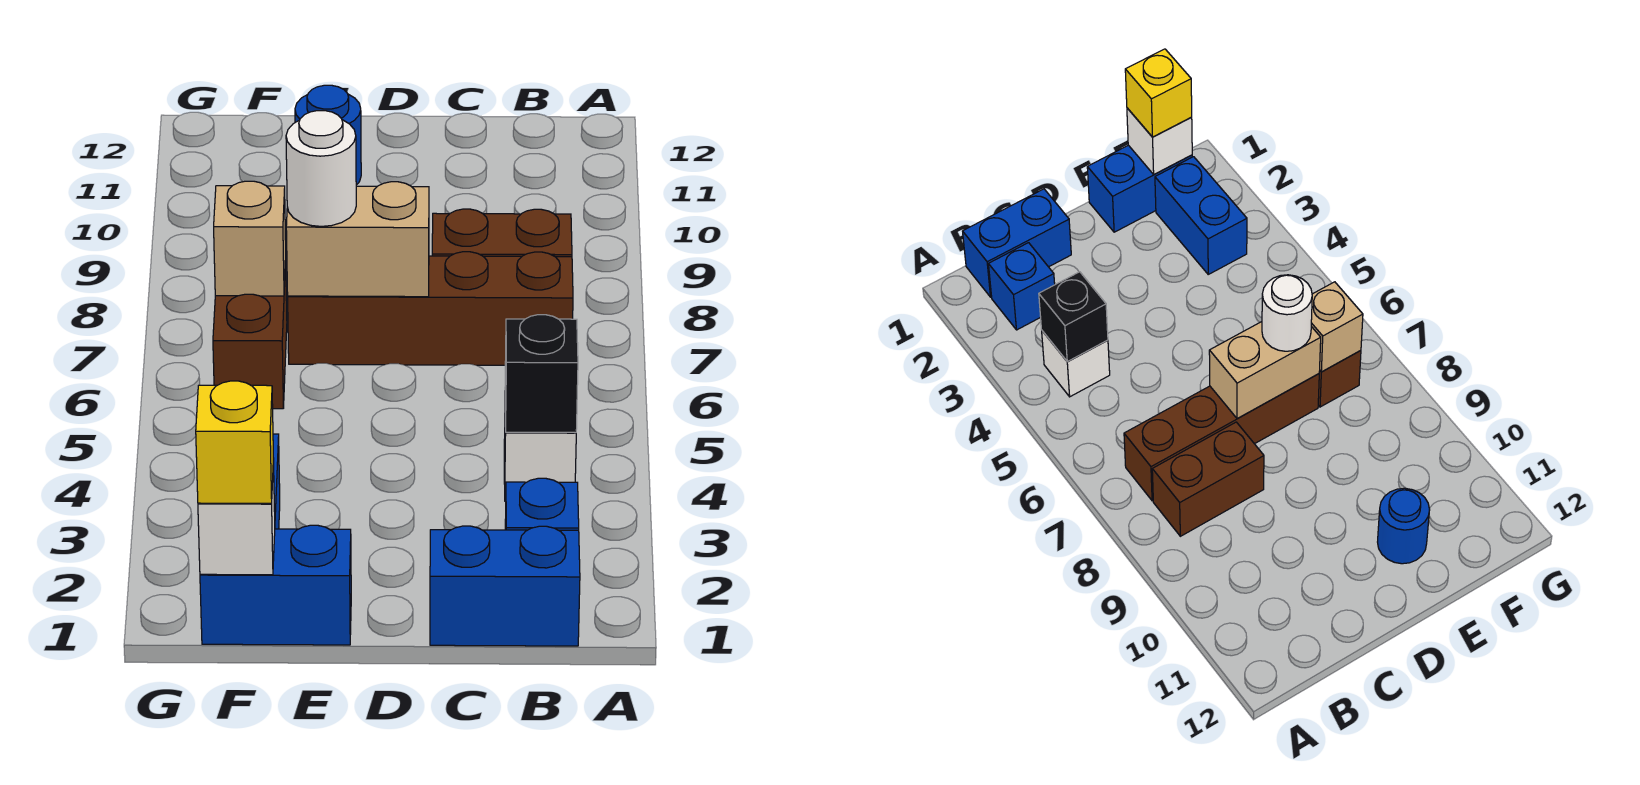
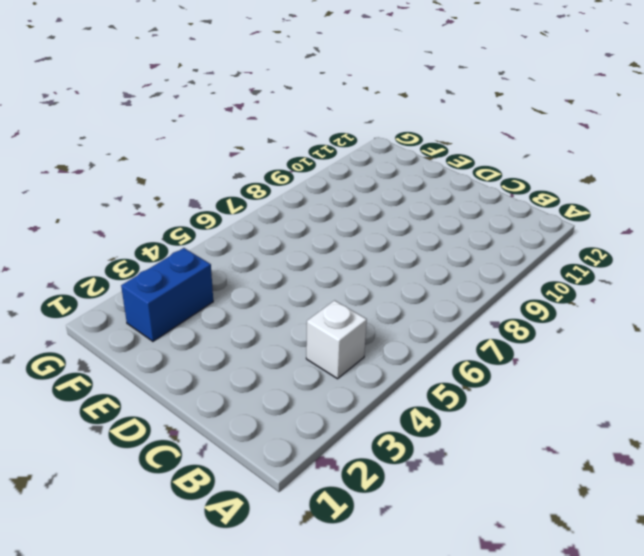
none -> blue 1x2 brick [430,526,580,646]
none -> blue 1x1 brick [505,478,579,530]
none -> brown 1x4 brick [288,252,573,365]

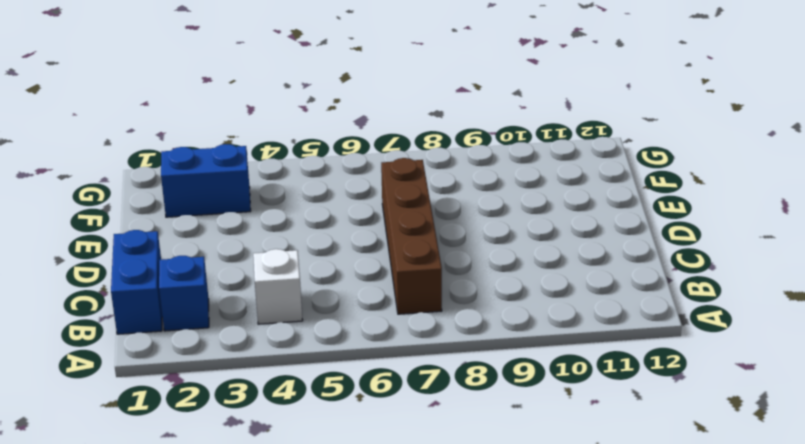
none -> brown 1x2 brick [432,209,572,257]
none -> blue 1x2 brick [200,525,351,645]
none -> blue 1x1 round brick [295,85,361,185]

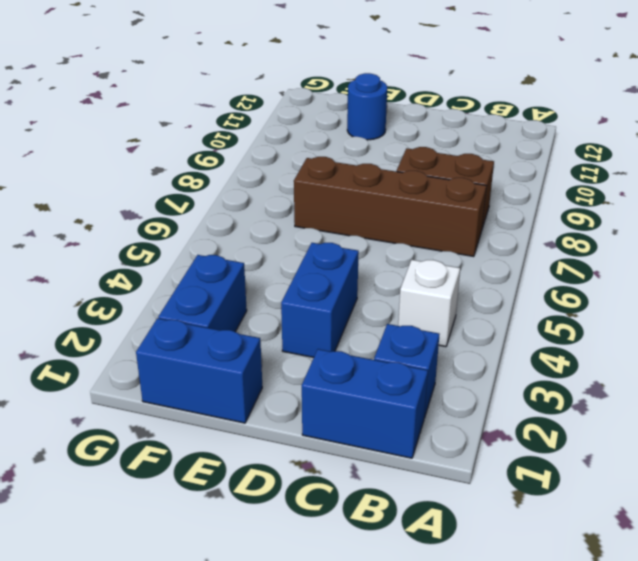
blue 1x2 brick [281,243,359,357] -> none
none -> brown 1x2 brick [213,261,287,409]
none -> black 1x1 brick [505,315,578,433]
none -> tan 1x2 brick [286,182,429,297]

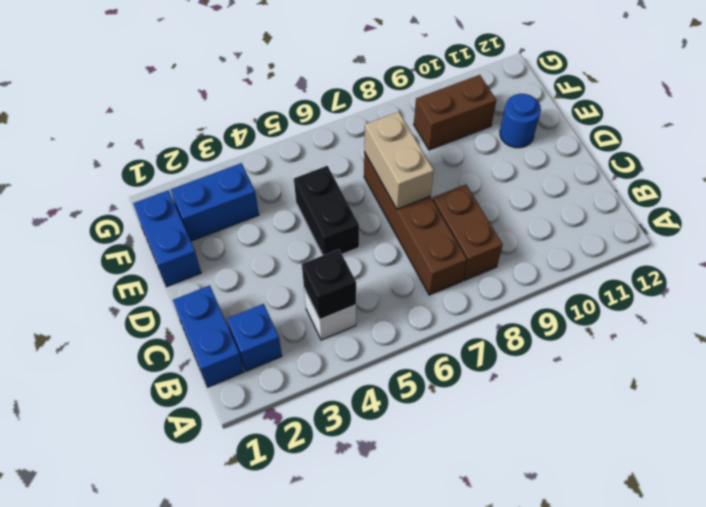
black 1x2 brick [294,166,359,255] -> none
brown 1x2 brick [414,75,497,150] -> brown 1x2 brick moved to [213,261,287,409]
none -> white 1x1 brick [198,458,275,575]
none -> tan 1x1 brick [214,181,286,296]
none -> white 1x1 round brick [286,111,356,226]

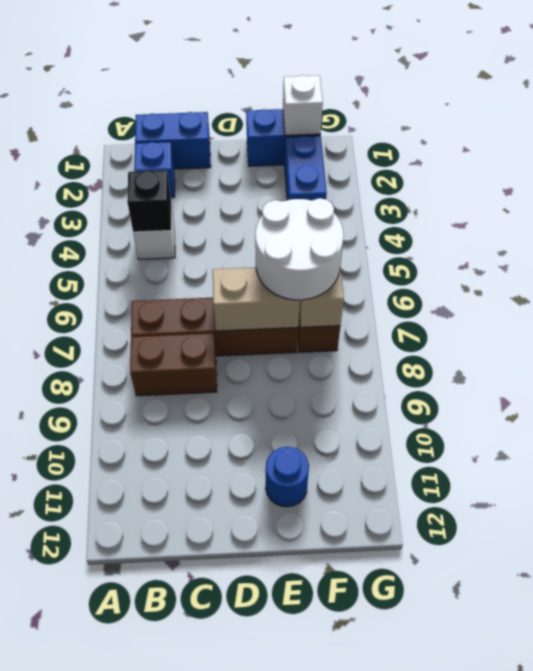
white 2x2 round brick [255,198,344,300] -> white 1x1 round brick [286,111,356,226]
none -> yellow 1x1 brick [196,381,273,503]

